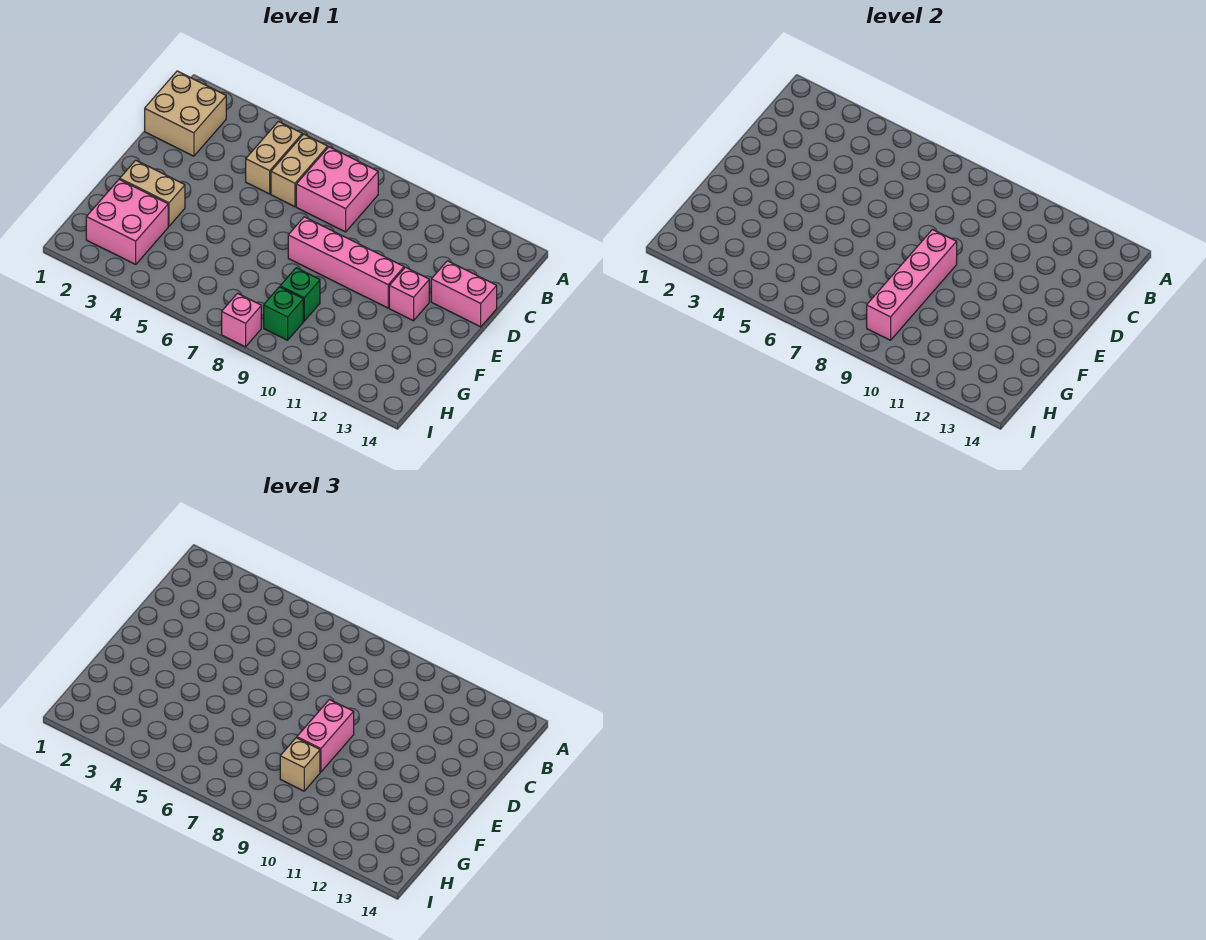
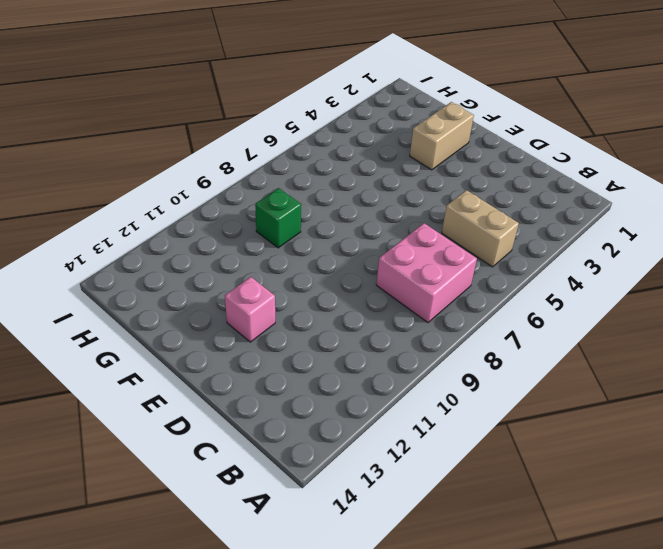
none -> tan 2x2 brick [145,71,226,156]
none -> tan 1x2 brick [271,134,328,207]
none -> pink 1x2 brick [431,261,497,327]

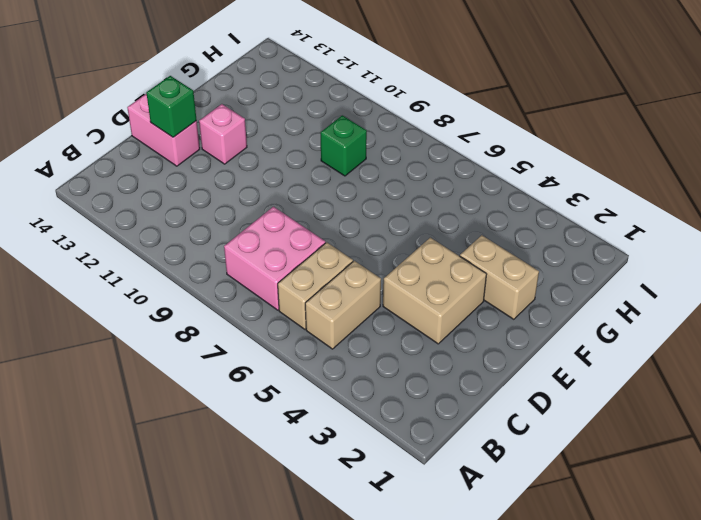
tan 2x2 brick [383,238,487,344] -> tan 2x2 brick moved to [145,71,226,156]
green 1x1 brick [146,76,197,137] -> green 1x1 brick moved to [264,287,303,340]
none -> pink 1x4 brick [288,217,404,308]
none -> pink 2x2 brick [86,179,168,264]
none -> pink 1x1 brick [222,293,261,347]

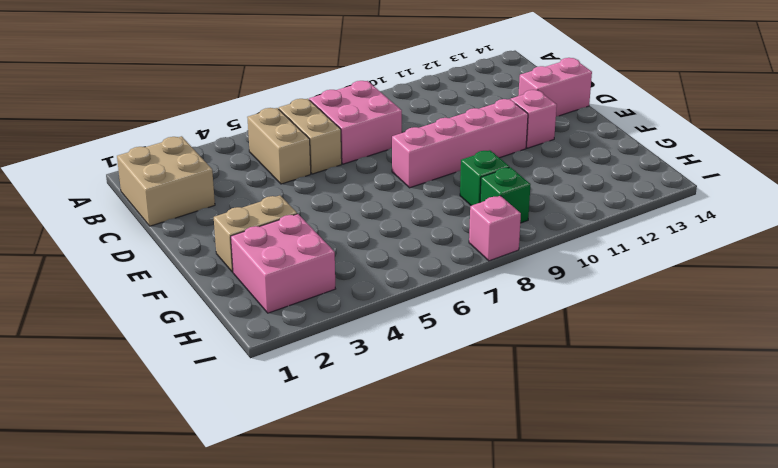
none -> pink 1x4 brick [867,230,957,340]
none -> pink 1x2 brick [297,700,354,772]
none -> tan 1x1 brick [280,738,320,791]

